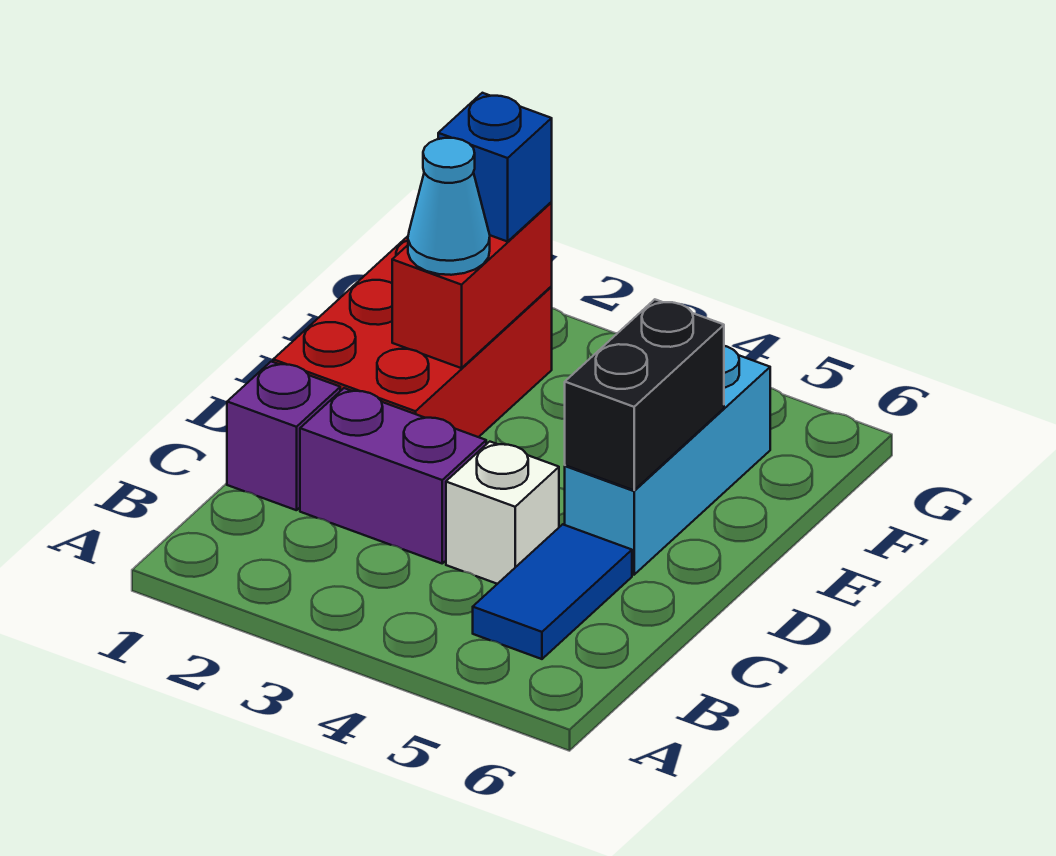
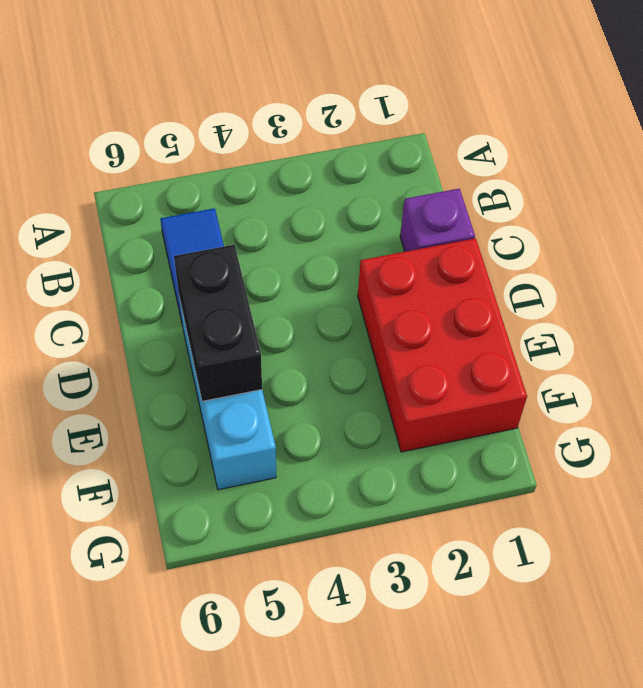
none -> purple 1x2 brick [300,388,486,563]
none -> white 1x1 brick [446,442,559,584]

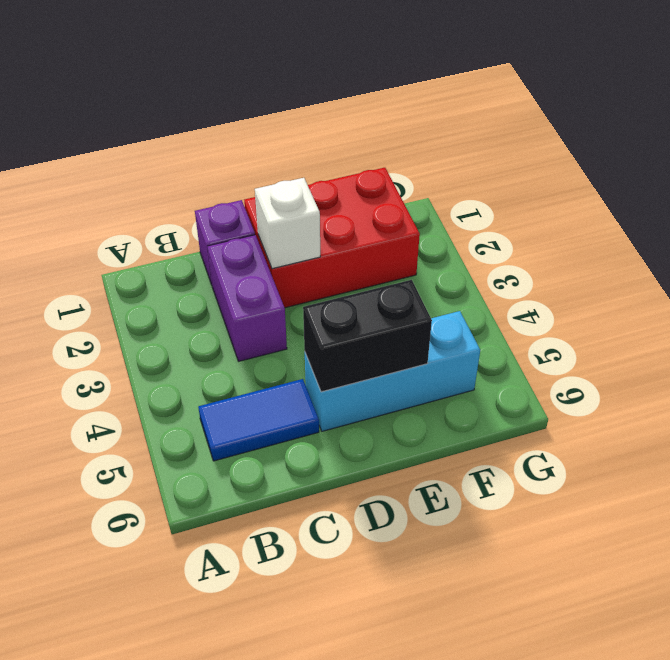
white 1x1 brick [255,178,320,269] -> white 1x1 brick moved to [446,442,559,584]
none -> red 1x2 brick [392,203,552,368]
none -> cyan 1x1 cone [408,138,490,275]

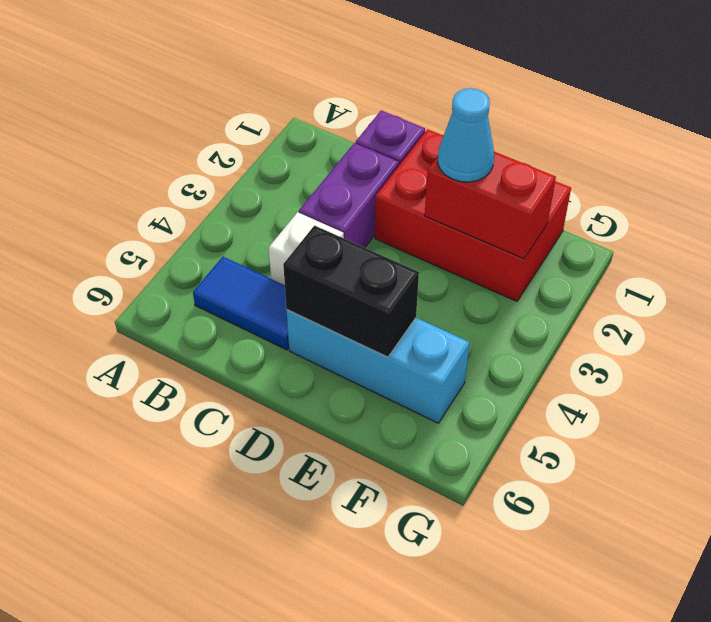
none -> blue 1x1 brick [438,93,552,242]

